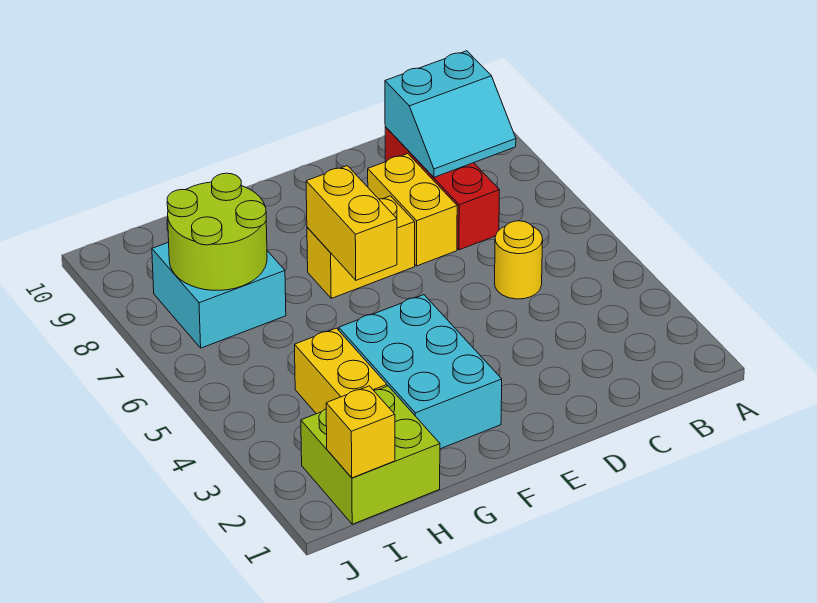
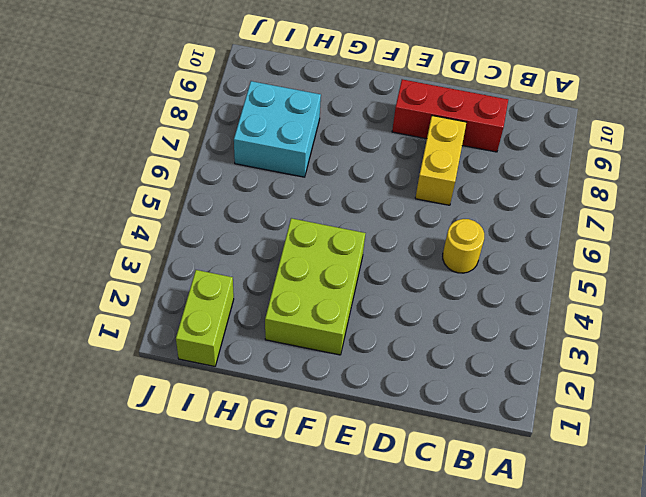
red 1x3 brick [392,79,508,152] -> red 1x3 brick turned to [385,127,500,250]
lime 2x3 brick [265,218,365,355] -> cyan 2x3 brick [339,295,502,449]
lime 1x2 brick [176,270,234,366] -> lime 2x2 brick [301,386,440,524]
none -> yellow 1x2 brick [307,196,415,298]
none -> yellow 1x2 brick [295,328,387,414]
none -> cyan 2x2 slope [385,51,516,177]

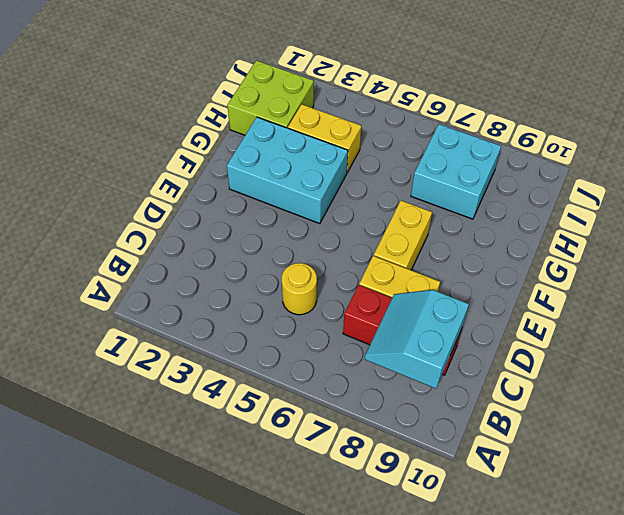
none -> yellow 1x2 brick [306,166,397,280]
none -> lime 2x2 round brick [167,173,267,290]
none -> yellow 1x1 brick [326,386,395,478]

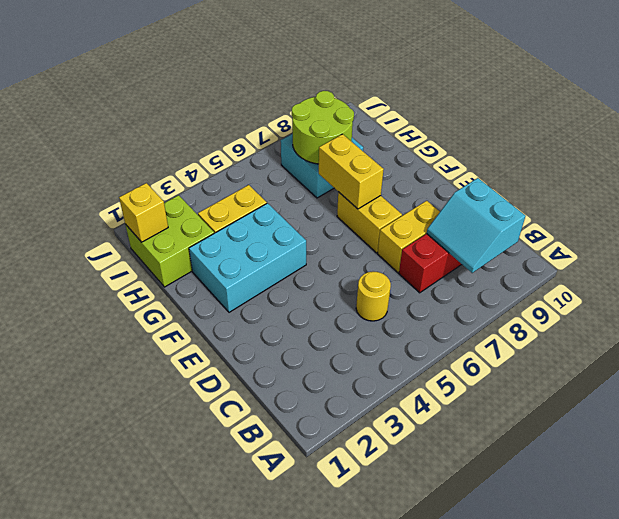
yellow 1x2 brick [319,134,384,209] -> yellow 1x2 brick turned to [306,166,397,280]

